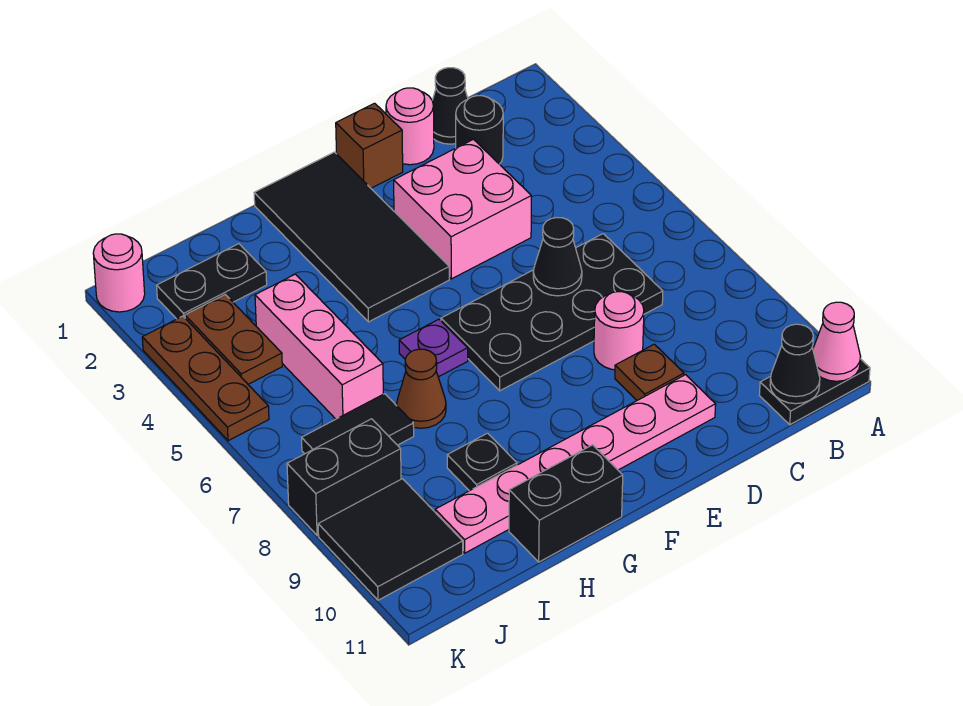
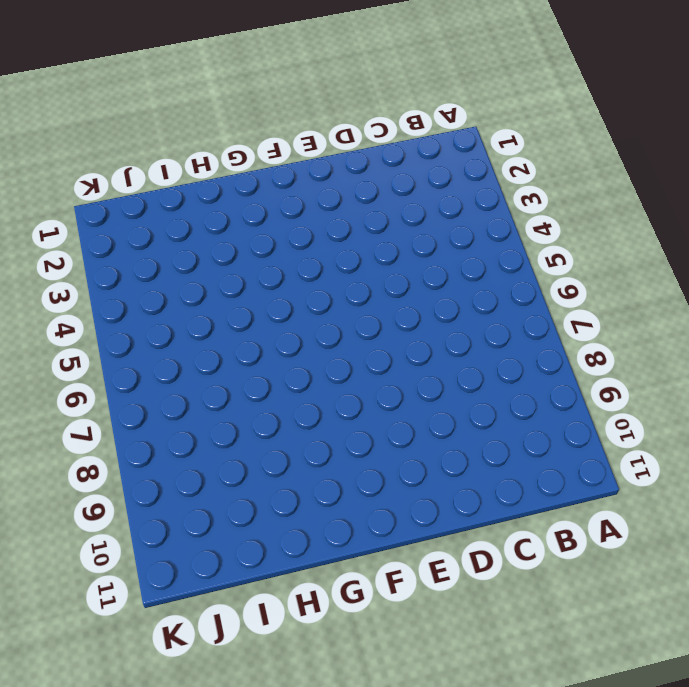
none -> black 1x2 plate [759,359,870,425]
none -> black 1x1 cone [432,68,468,144]
none -> black 1x1 round brick [456,96,503,164]

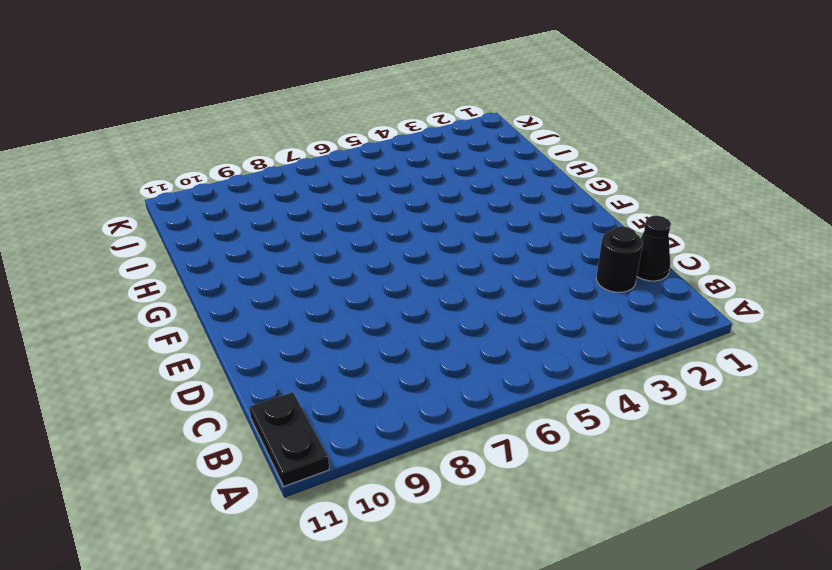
none -> black 2x4 plate [441,234,663,391]
none -> pink 1x1 round brick [386,88,434,165]
none -> pink 2x2 brick [394,139,531,279]

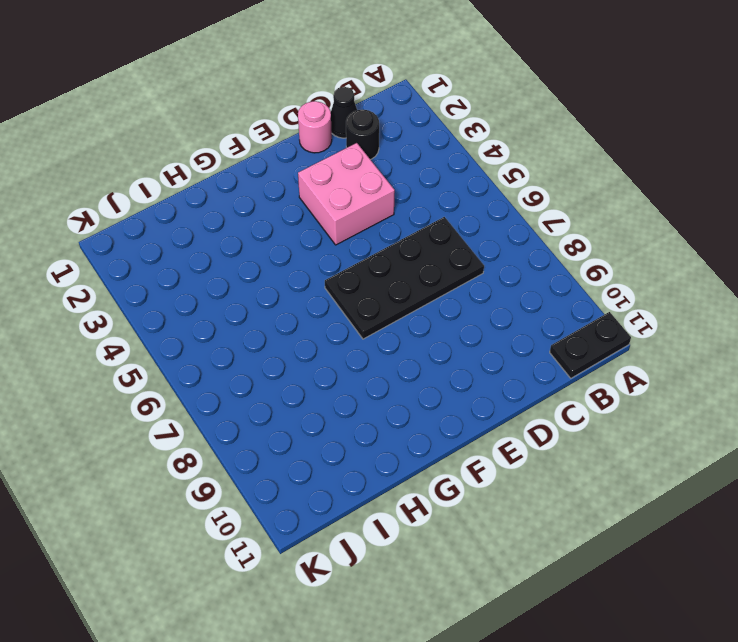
none -> pink 1x1 round brick [594,292,644,370]
none -> brown 1x1 plate [615,344,684,400]
none -> pink 1x6 plate [435,375,716,553]

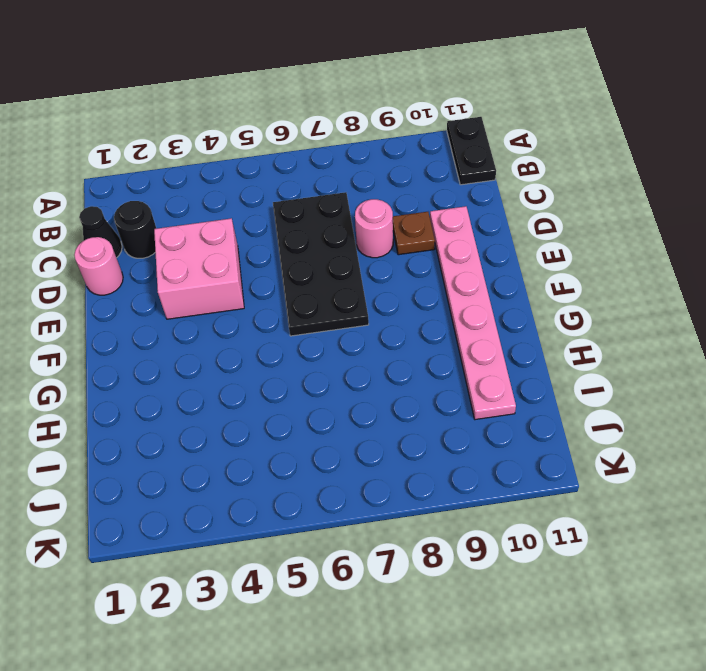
none -> brown 1x1 brick [336,103,403,188]
none -> black 2x4 tile [254,152,449,322]
none -> purple 1x1 plate [399,319,468,377]

